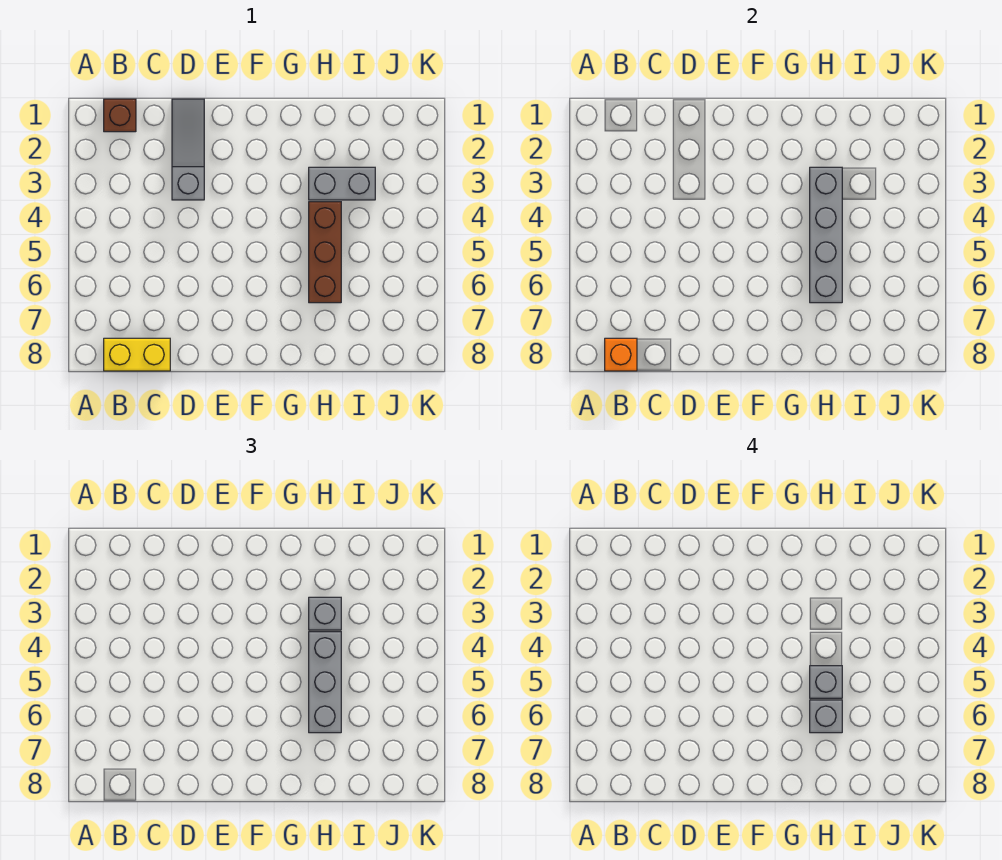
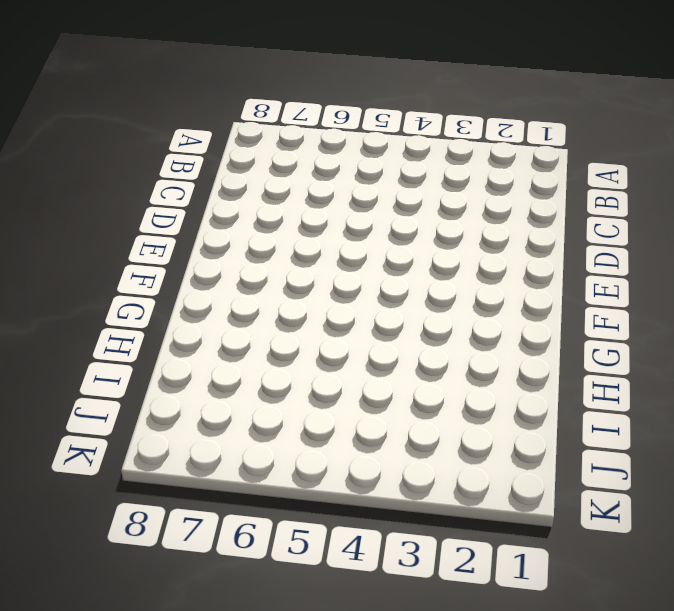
none -> brown 1x1 brick [104,99,136,132]
none -> yellow 1x2 brick [104,338,170,371]

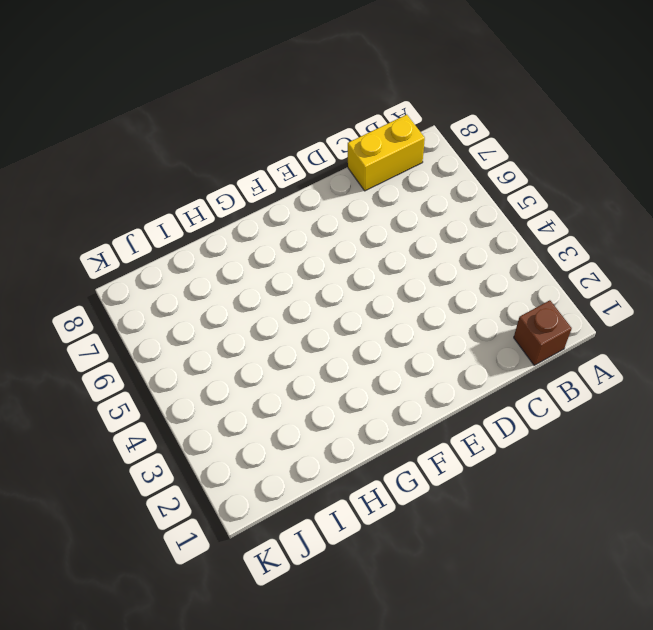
none -> grey 1x3 slope [172,99,204,200]
none -> grey 1x2 brick [309,167,375,200]

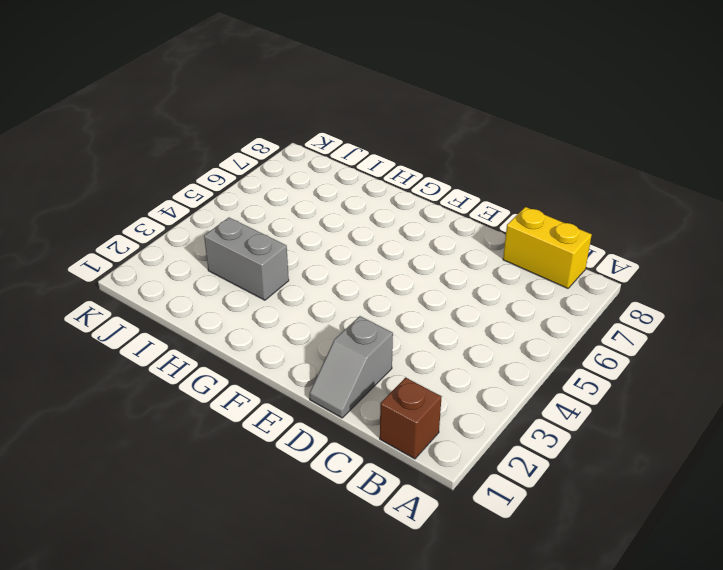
grey 1x2 slope [309,316,393,418] -> grey 1x3 slope [172,99,204,200]
none -> brown 1x3 brick [309,202,341,303]
none -> orange 1x1 brick [605,338,637,371]

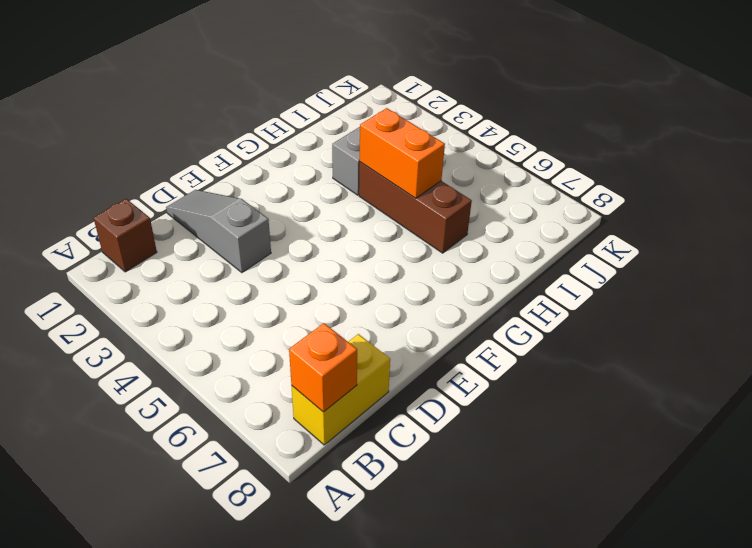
orange 1x2 brick [360,108,445,198] -> grey 1x4 brick [810,167,842,303]
none -> grey 1x1 brick [309,597,341,630]
none -> grey 1x3 brick [309,632,341,733]

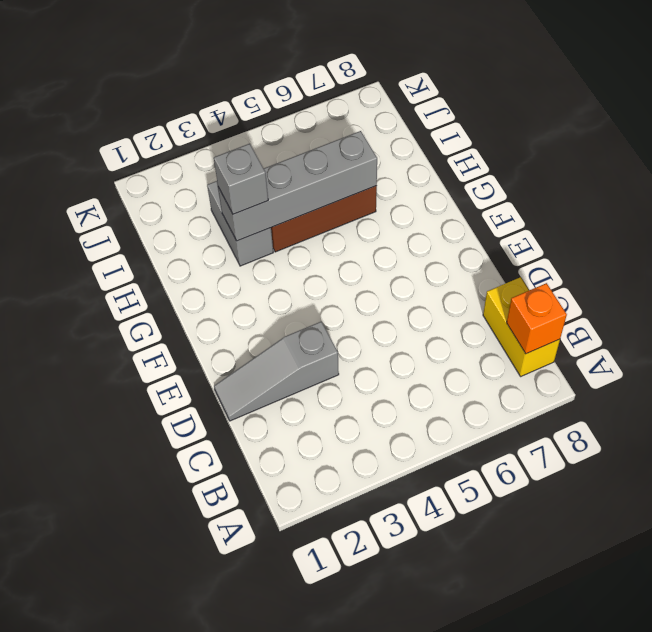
none -> brown 1x1 brick [104,99,136,132]
none -> grey 1x3 brick [309,632,341,733]

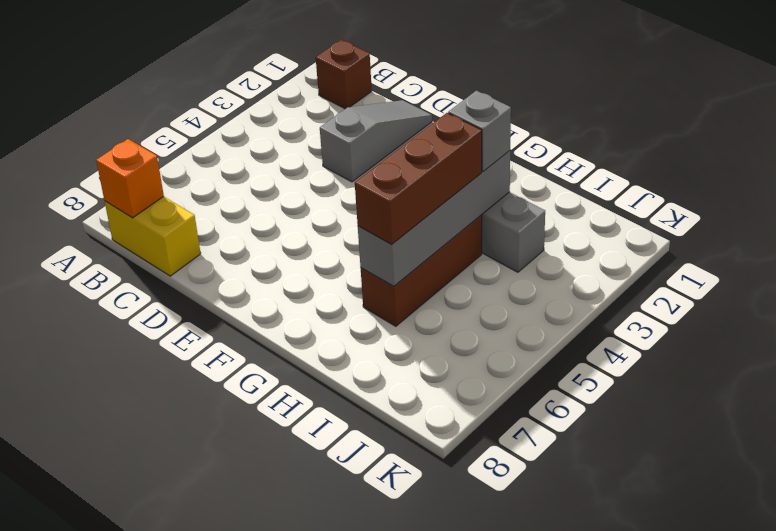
brown 1x3 brick [355,113,482,245] -> grey 1x3 brick [309,632,341,733]
none -> grey 1x1 brick [810,666,842,698]
none -> grey 1x1 brick [810,700,842,733]

